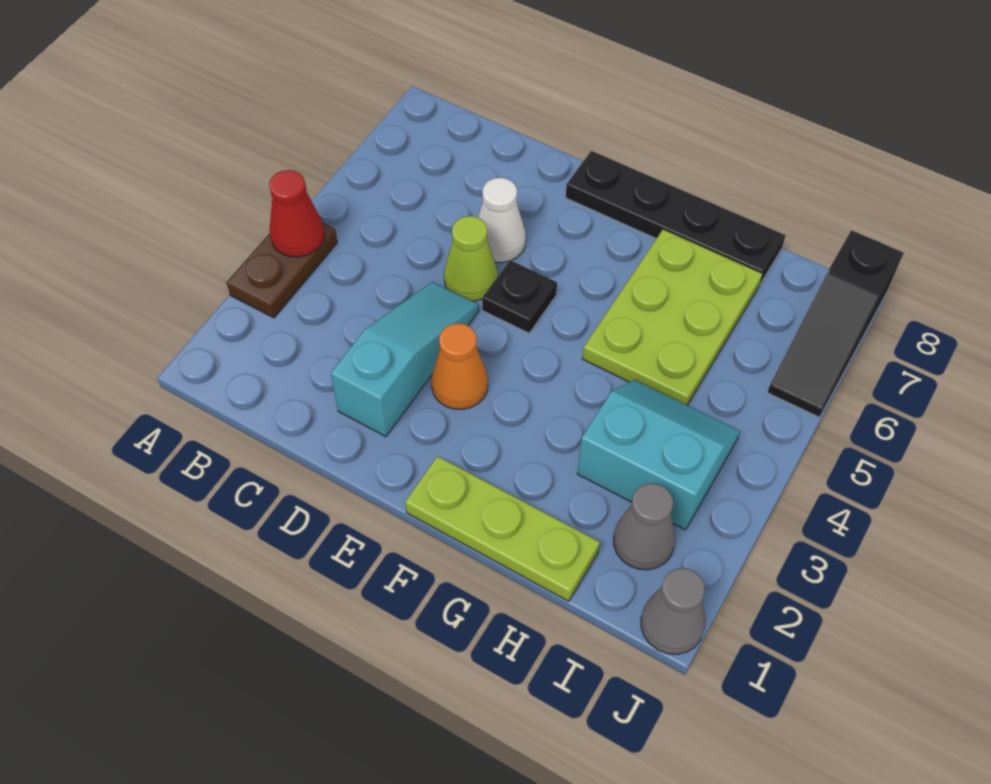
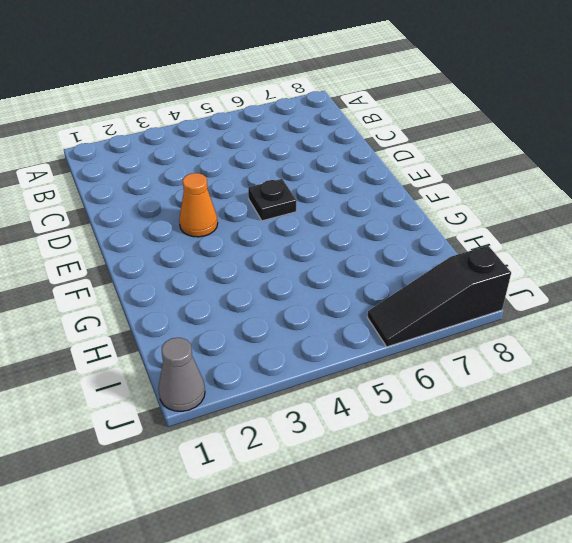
none -> brown 1x2 plate [227,223,337,318]
none -> cyan 1x3 slope [331,282,479,437]
none -> lime 1x1 cone [444,216,498,301]

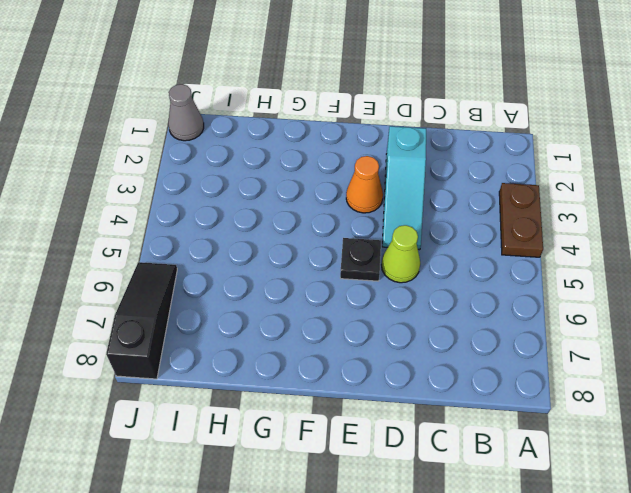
none -> white 1x1 cone [478,178,526,263]
none -> black 1x4 plate [566,151,786,285]
none -> lime 1x3 plate [405,456,600,601]

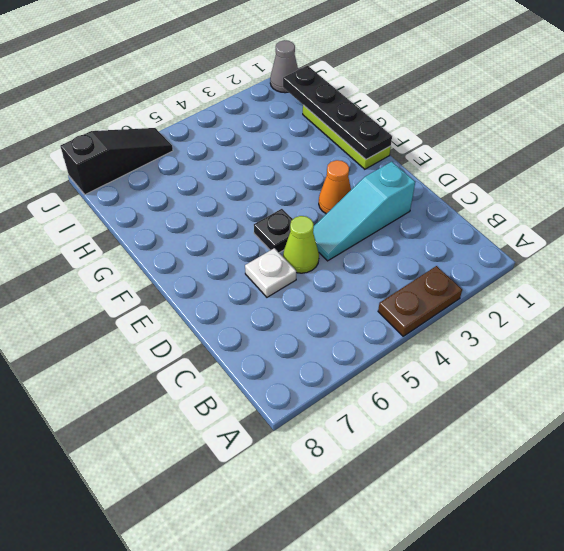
white 1x1 plate [245,248,296,297] -> white 1x1 cone [478,178,526,263]
black 1x4 plate [283,66,392,159] -> black 1x4 plate moved to [566,151,786,285]
none -> lime 2x3 plate [582,230,762,405]
none -> cyan 2x2 slope [577,380,740,530]
none -> grey 1x1 cone [614,483,675,570]

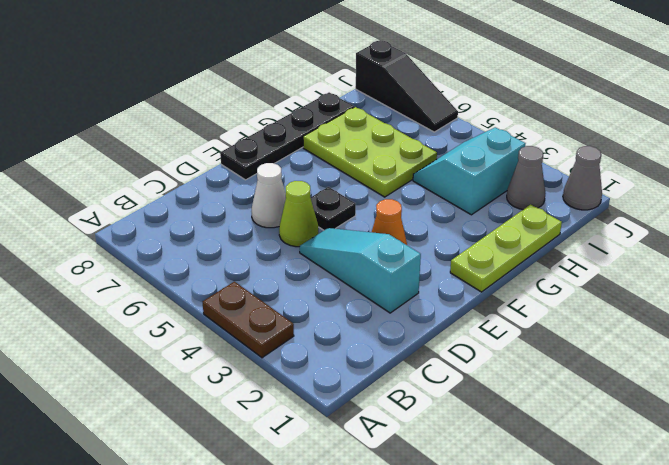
none -> red 1x1 cone [269,170,325,257]

